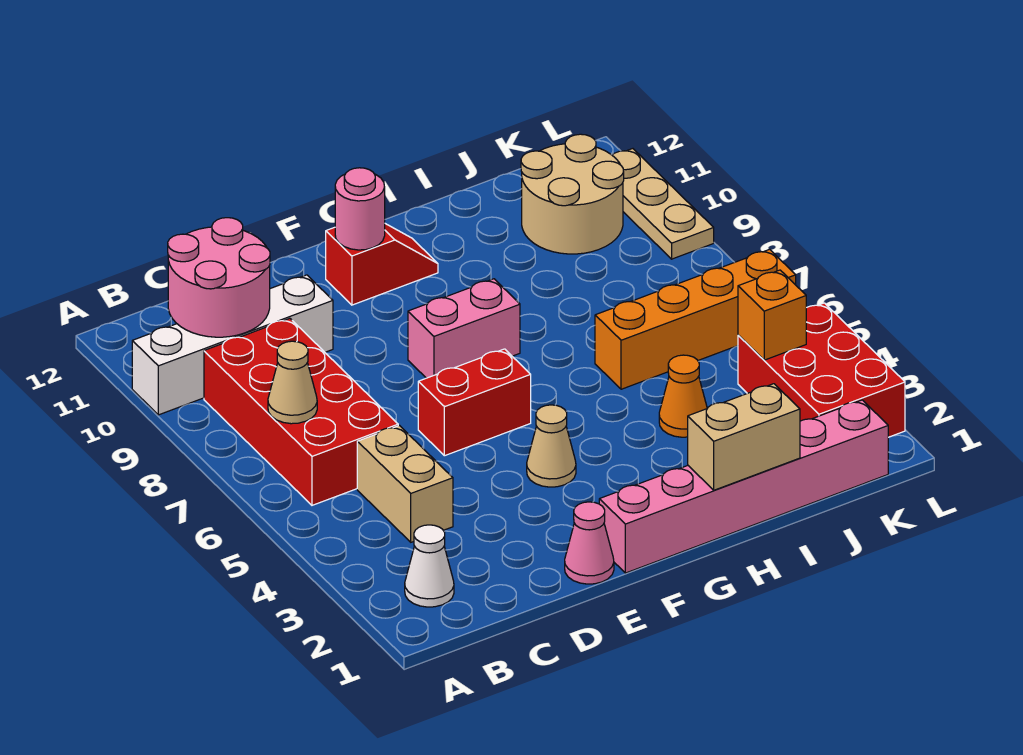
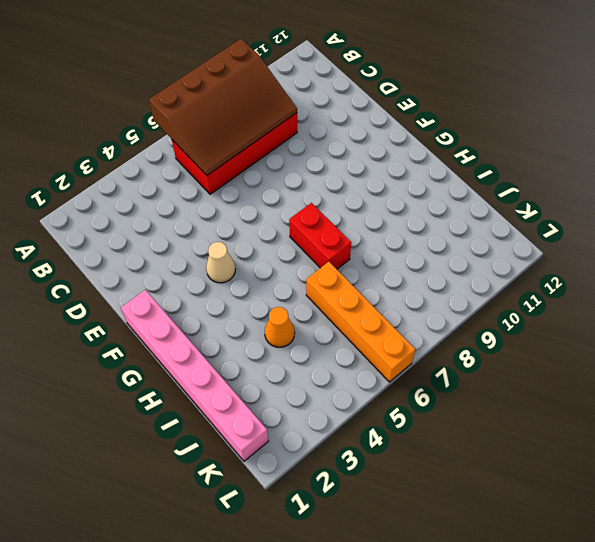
brown 3x4 slope [149,39,297,175] -> tan 1x1 cone [268,341,317,424]
red 1x2 brick [289,203,351,269] -> red 1x2 brick moved to [418,349,531,456]
none -> white 1x4 brick [132,275,333,415]
none -> white 1x1 cone [405,525,454,607]
none -> tan 1x2 brick [357,426,453,542]

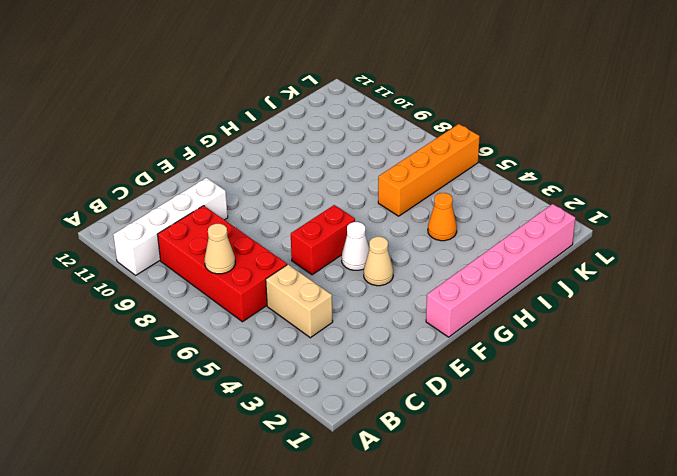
white 1x1 cone [342,222,369,270] -> white 1x1 cone moved to [405,525,454,607]
none -> pink 1x1 cone [565,502,614,584]
none -> pink 1x2 brick [408,279,520,378]
none -> red 1x2 slope [326,224,438,305]

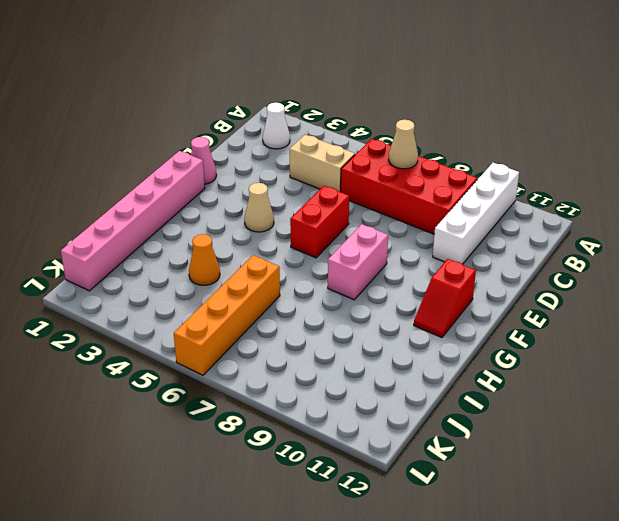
none -> tan 2x2 round brick [521,134,624,254]
none -> red 2x3 brick [738,303,905,437]
none -> tan 1x3 plate [612,149,714,259]

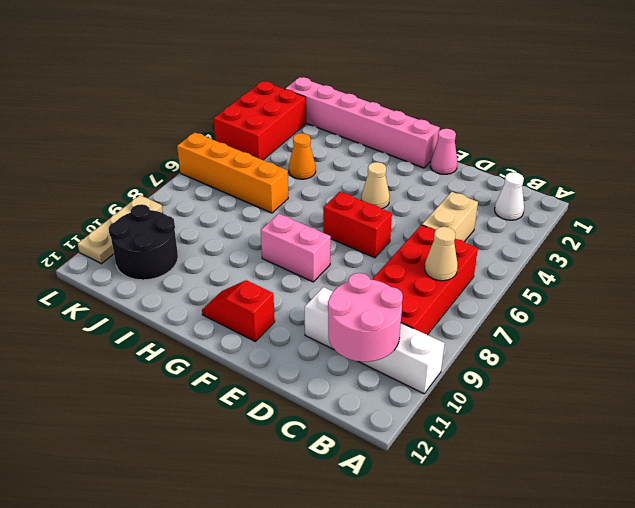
black 2x2 round brick [109,204,178,280] -> tan 2x2 round brick [521,134,624,254]
none -> pink 1x1 round brick [335,168,385,250]
none -> tan 1x2 brick [688,384,800,490]
none -> orange 1x1 brick [738,270,806,360]

